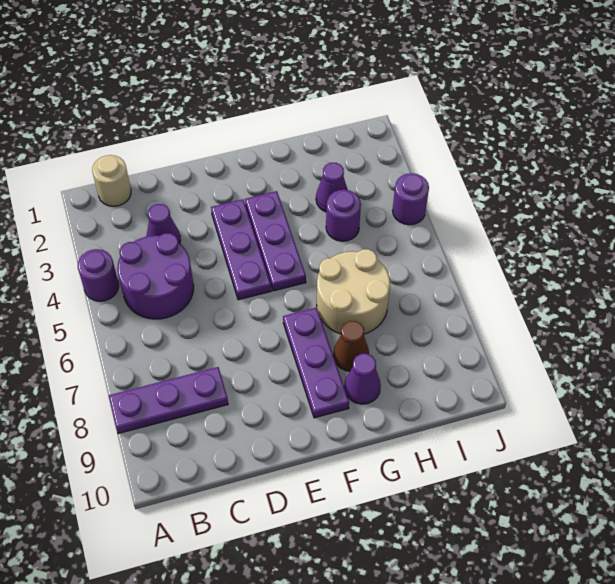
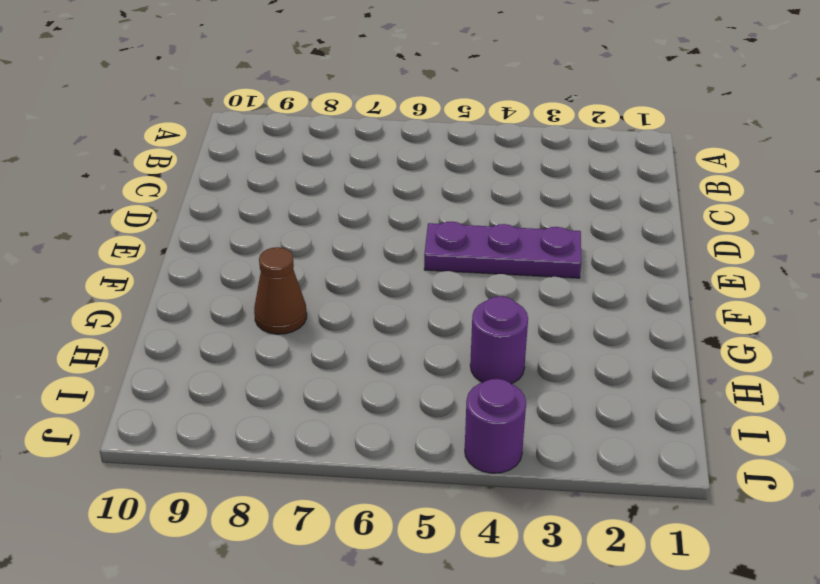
none -> purple 1x1 round brick [78,249,119,301]
none -> purple 1x3 plate [109,367,228,434]
none -> tan 1x1 round brick [92,155,131,206]

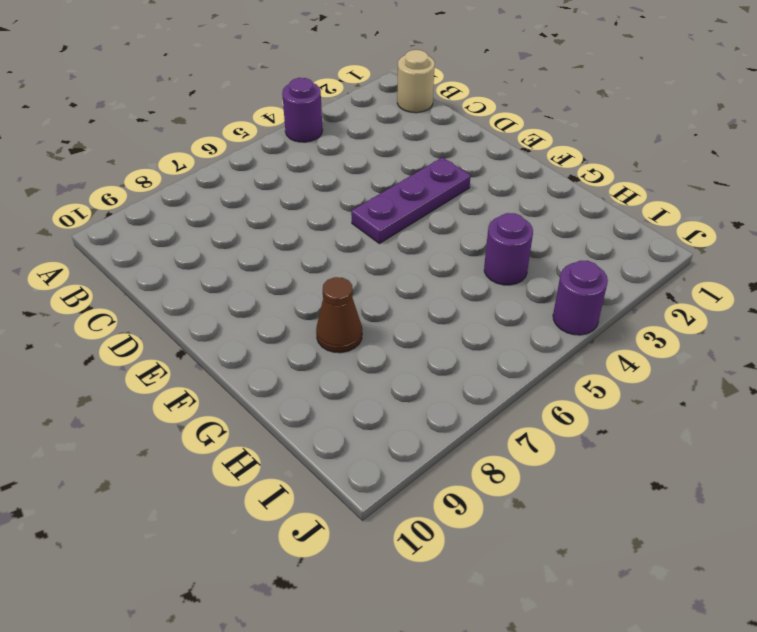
none -> purple 1x3 plate [109,367,228,434]
none -> purple 2x2 round brick [117,233,194,319]
none -> purple 1x1 cone [146,204,181,243]

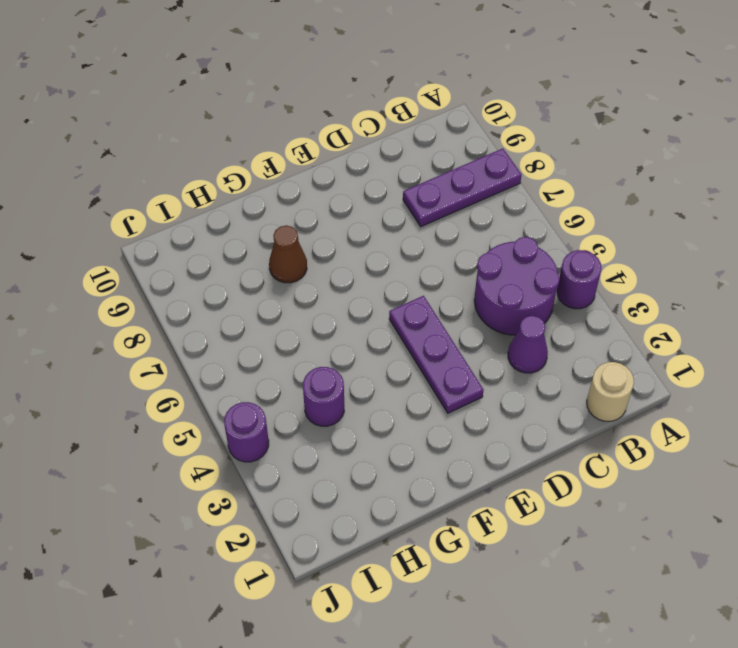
none -> purple 1x3 plate [245,191,306,291]
none -> purple 1x3 plate [283,307,349,418]
none -> tan 2x2 round brick [317,249,390,334]

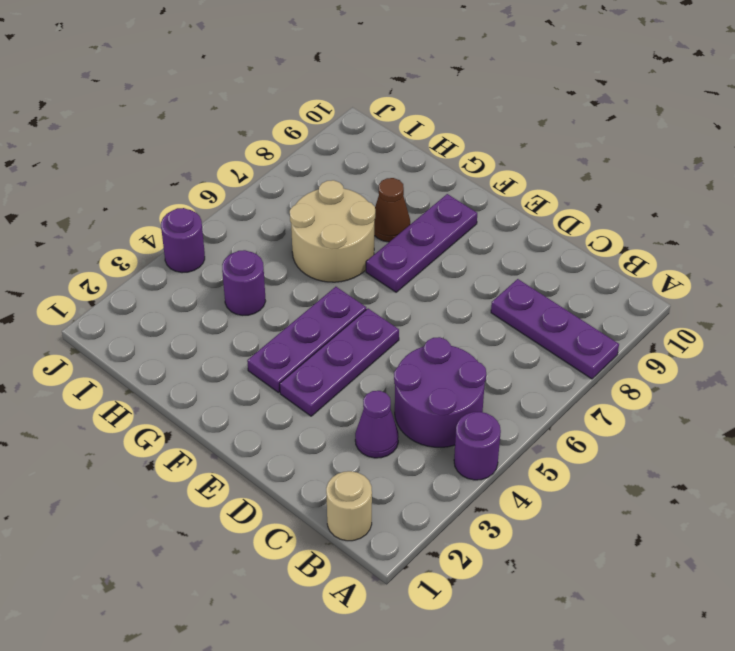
none -> purple 1x1 cone [344,354,381,404]
none -> purple 1x1 cone [316,163,348,212]

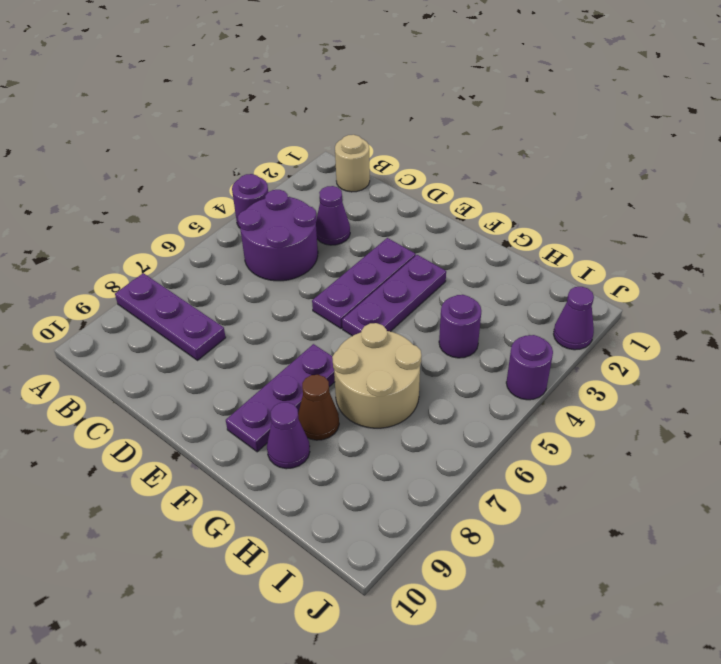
purple 1x1 cone [554,287,594,350] -> purple 1x1 cone moved to [316,163,348,212]

